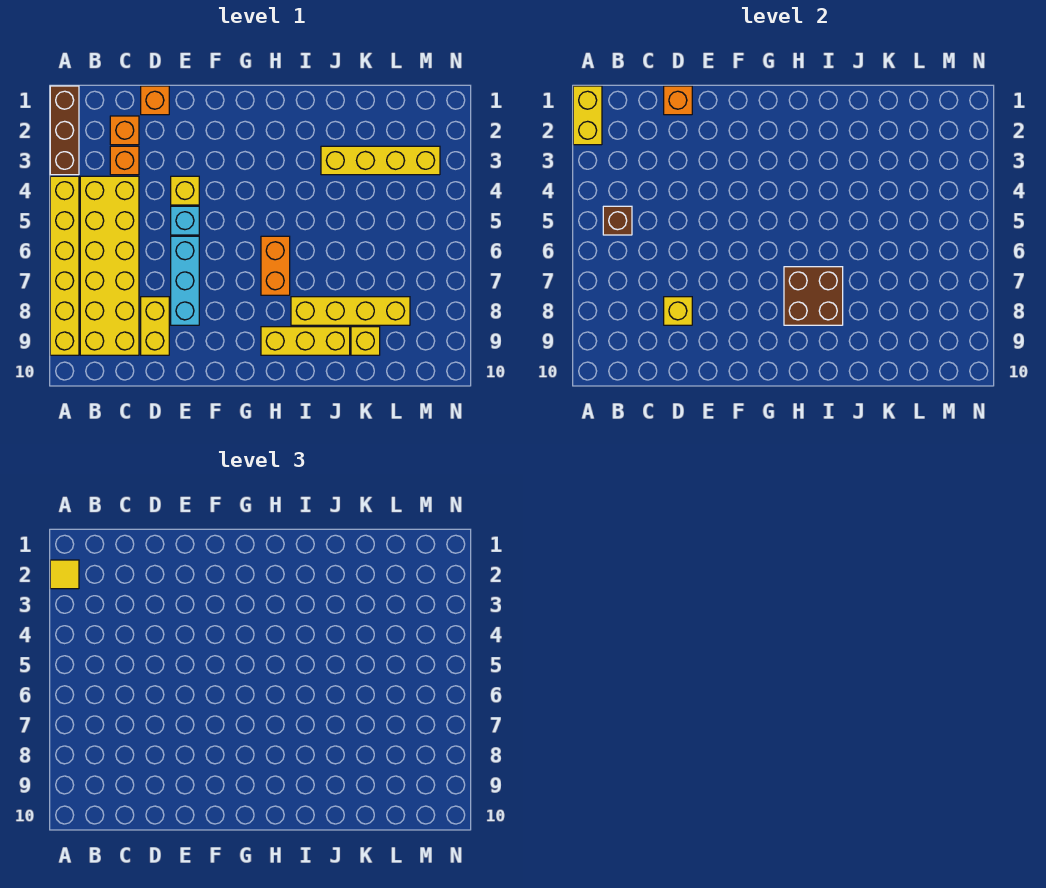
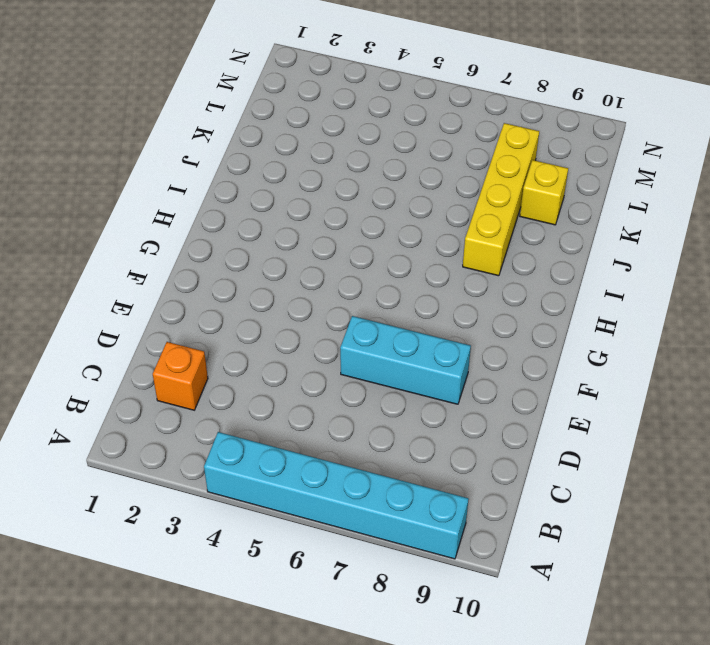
cyan 1x6 brick [204,432,469,559] -> yellow 1x6 brick [50,176,79,355]
none -> brown 1x3 brick [50,86,79,175]
none -> yellow 2x6 brick [80,176,139,355]
none -> orange 1x1 brick [110,146,139,175]

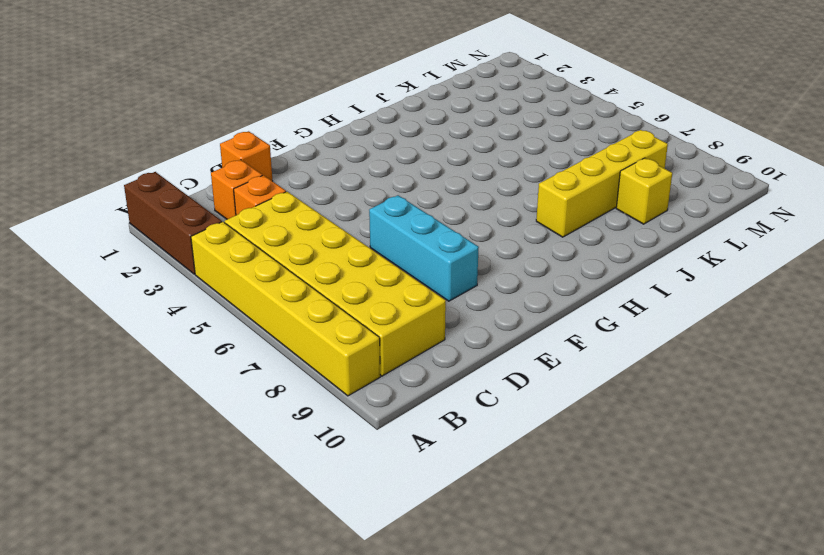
none -> yellow 1x2 brick [141,297,169,355]
none -> yellow 1x1 brick [171,176,199,205]
none -> cyan 1x1 brick [171,206,199,235]

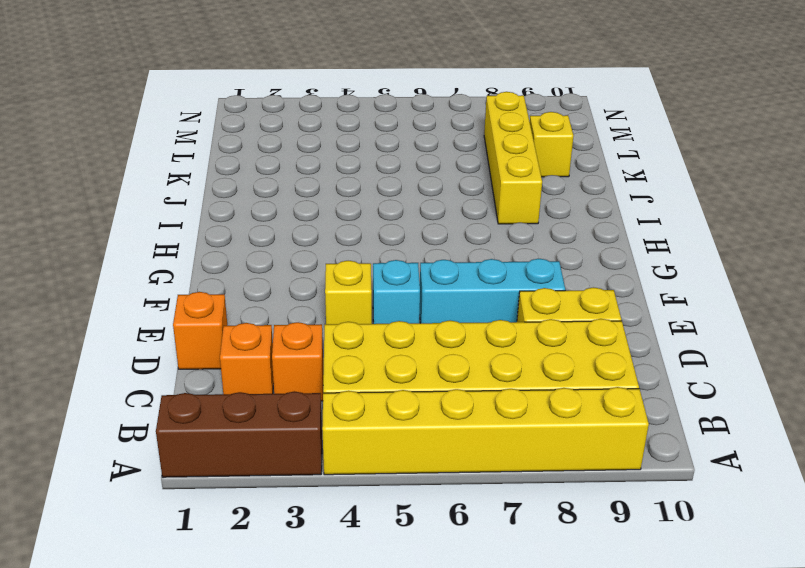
none -> orange 1x2 brick [261,236,290,295]
none -> yellow 1x3 brick [261,327,350,355]
none -> yellow 1x4 brick [321,146,440,175]

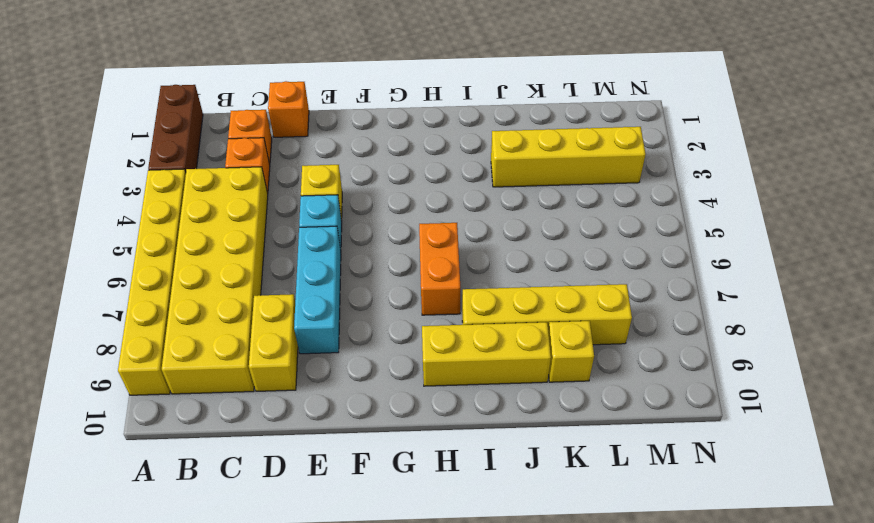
none -> yellow 1x2 brick [573,86,602,145]
none -> brown 1x1 brick [603,206,632,235]
none -> orange 1x1 brick [664,86,692,115]

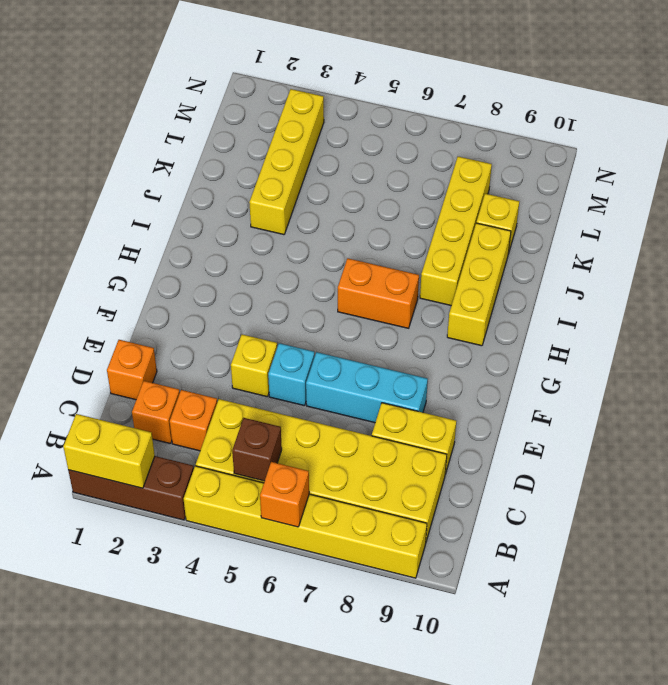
orange 1x1 brick [260,462,309,527] -> orange 1x1 brick moved to [664,86,692,115]
none -> yellow 1x1 brick [664,297,692,325]
none -> brown 2x2 brick [784,267,843,325]
none -> yellow 1x1 tile [50,560,79,589]

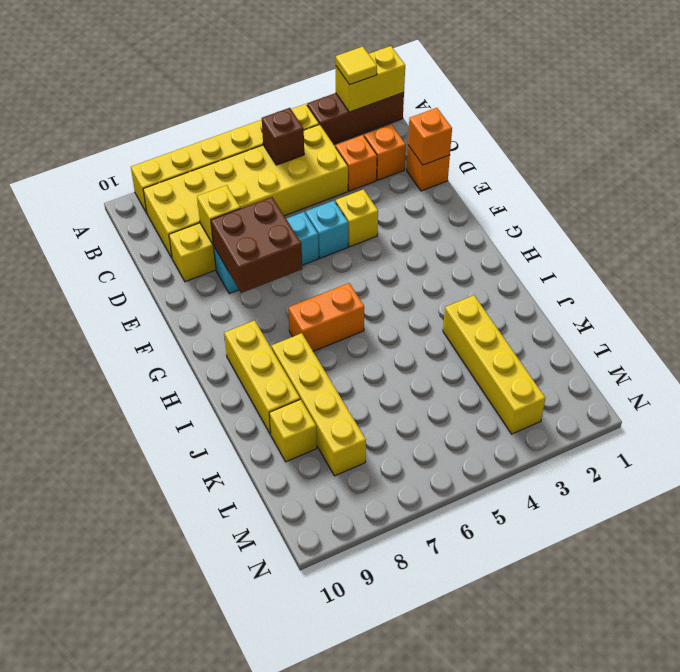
brown 2x2 brick [211,197,302,293] -> brown 2x2 brick moved to [784,267,843,325]

